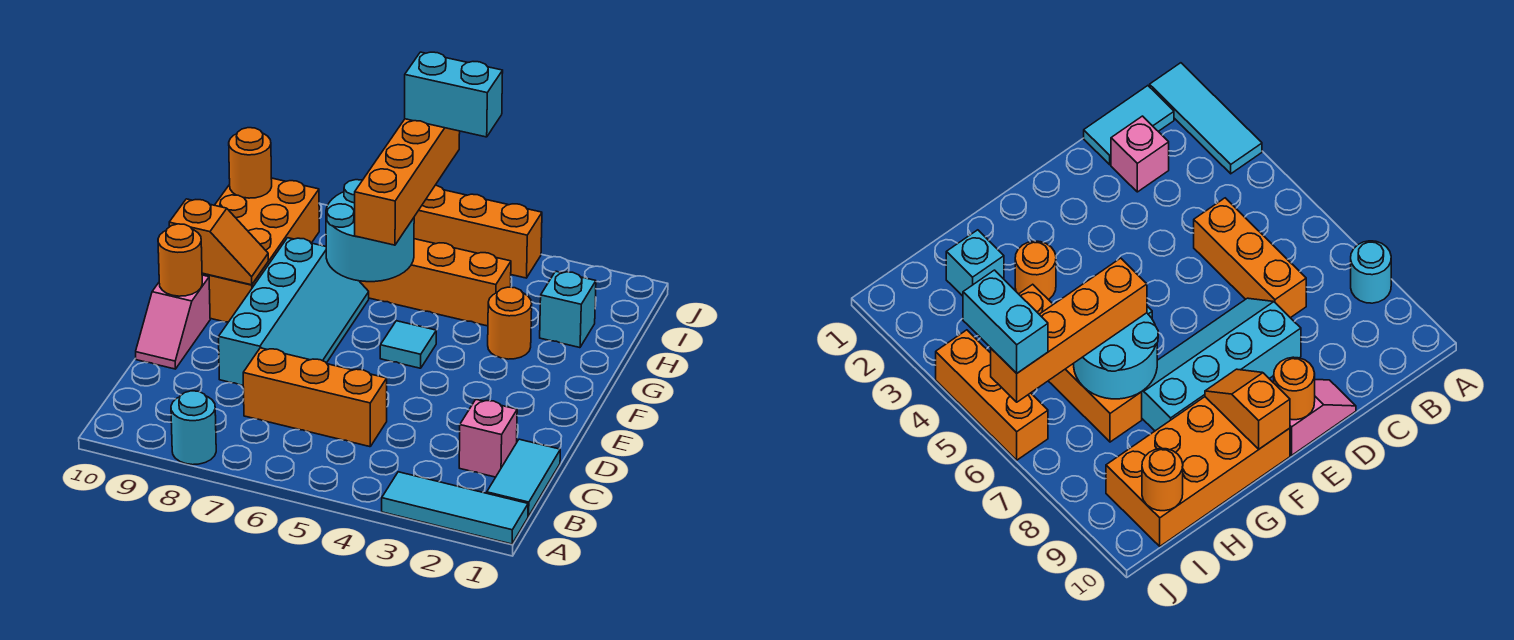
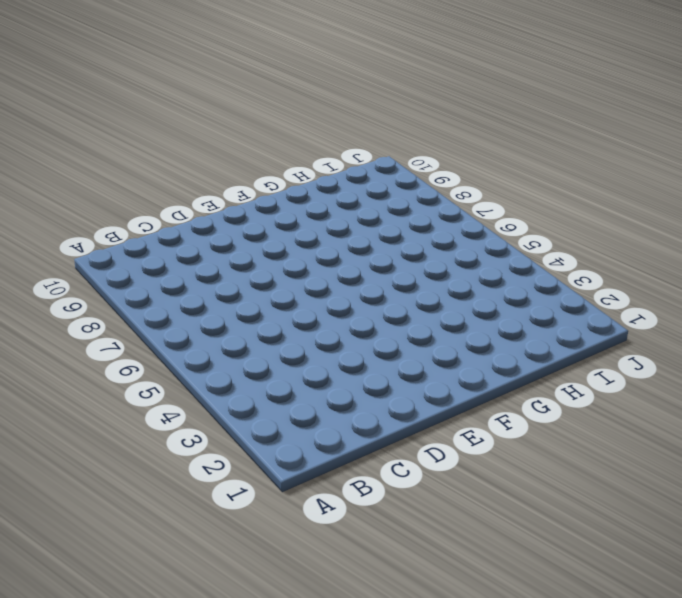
none -> cyan 1x3 tile [382,472,528,544]
none -> cyan 1x1 round brick [171,391,216,465]
none -> cyan 1x2 tile [487,439,560,516]

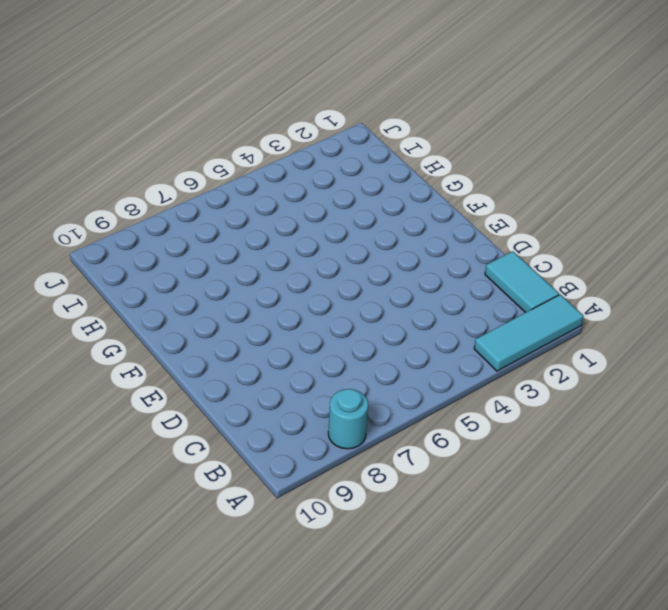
none -> pink 1x1 brick [459,400,517,477]
none -> orange 1x3 brick [243,348,387,447]
none -> cyan 2x4 slope [219,238,369,385]

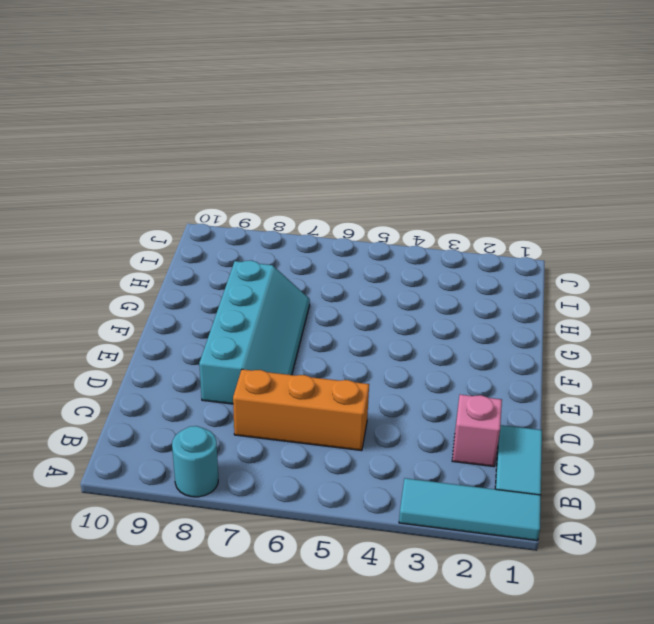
none -> pink 1x2 slope [136,275,210,369]
none -> cyan 1x1 tile [380,321,436,368]
none -> orange 2x4 brick [202,178,319,322]

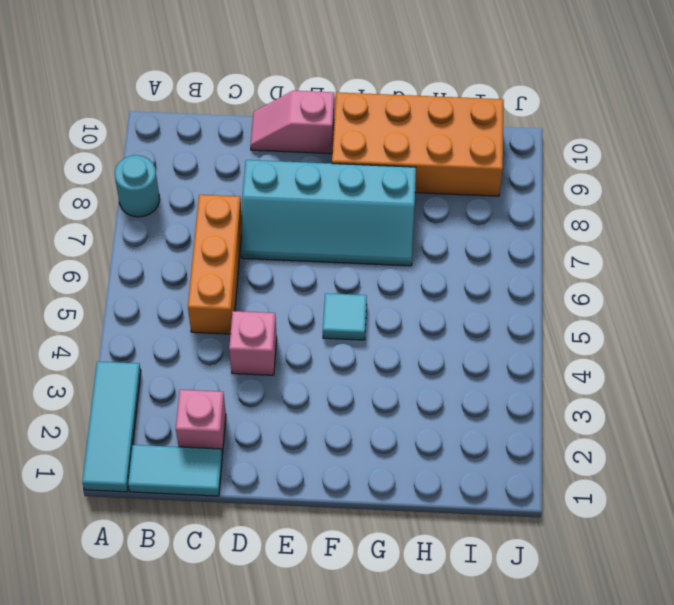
pink 1x1 brick [229,311,277,375] -> none
none -> orange 1x1 round brick [488,287,532,359]
none -> cyan 1x1 brick [540,271,596,348]
none -> orange 1x4 brick [360,239,511,326]

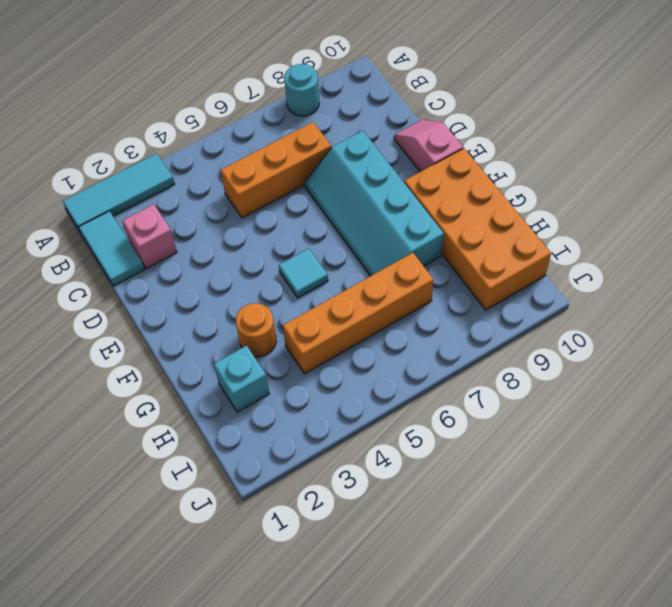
none -> orange 1x3 brick [414,185,542,278]
none -> orange 1x1 round brick [158,224,202,296]
none -> orange 1x2 slope [169,199,268,285]

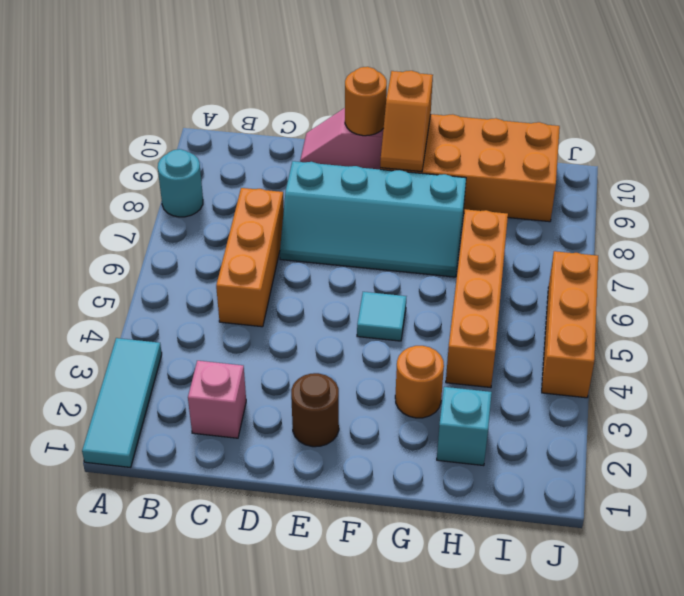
brown 1x1 round brick [291,373,339,447] -> none
none -> cyan 1x2 tile [487,439,560,516]
none -> cyan 2x2 round brick [326,180,414,282]
none -> orange 1x1 round brick [229,128,272,198]

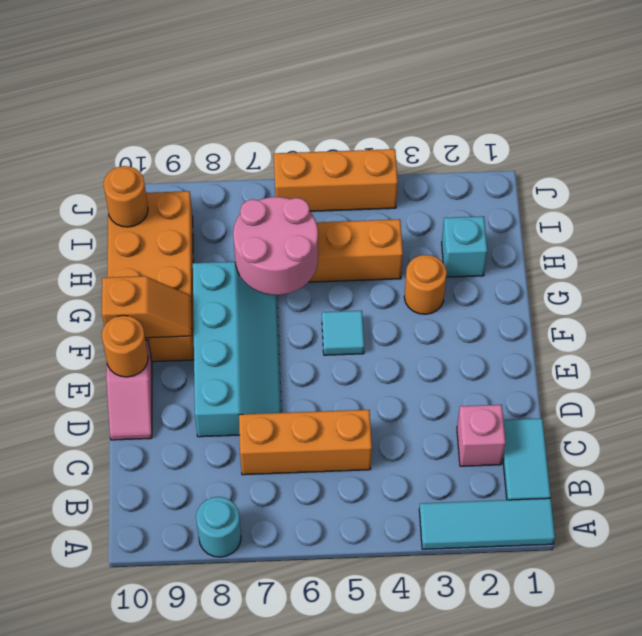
pink 2x2 round brick [233,197,318,295] -> cyan 2x2 round brick [326,180,414,282]
none -> orange 1x4 brick [355,119,460,245]
none -> cyan 1x2 brick [405,52,503,137]

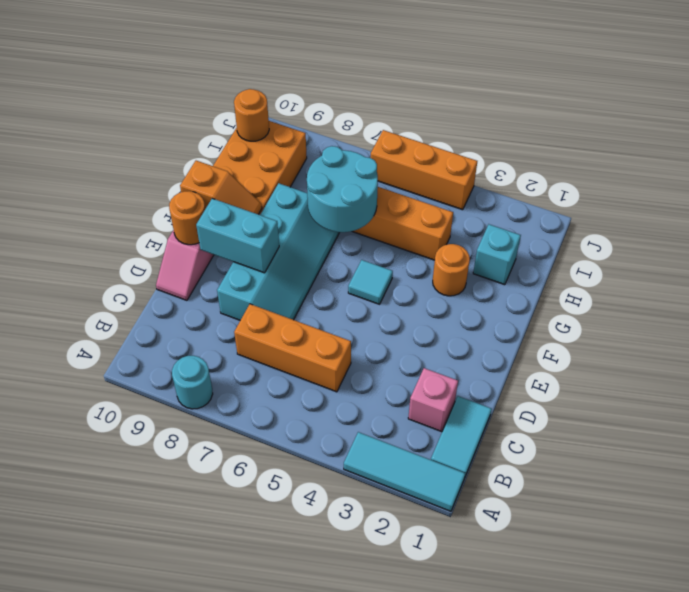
cyan 1x2 brick [196,198,279,273] -> cyan 1x2 brick moved to [405,52,503,137]
none -> orange 1x4 brick [355,119,460,245]

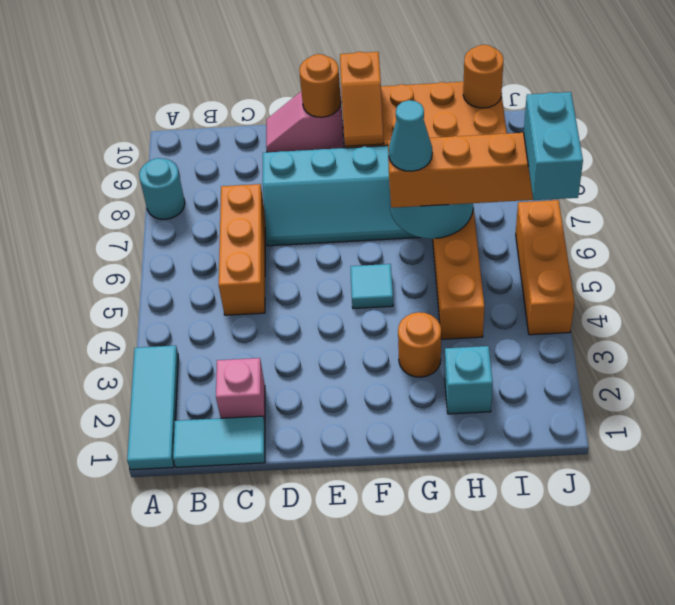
cyan 1x1 cone [389,100,432,171] -> none

